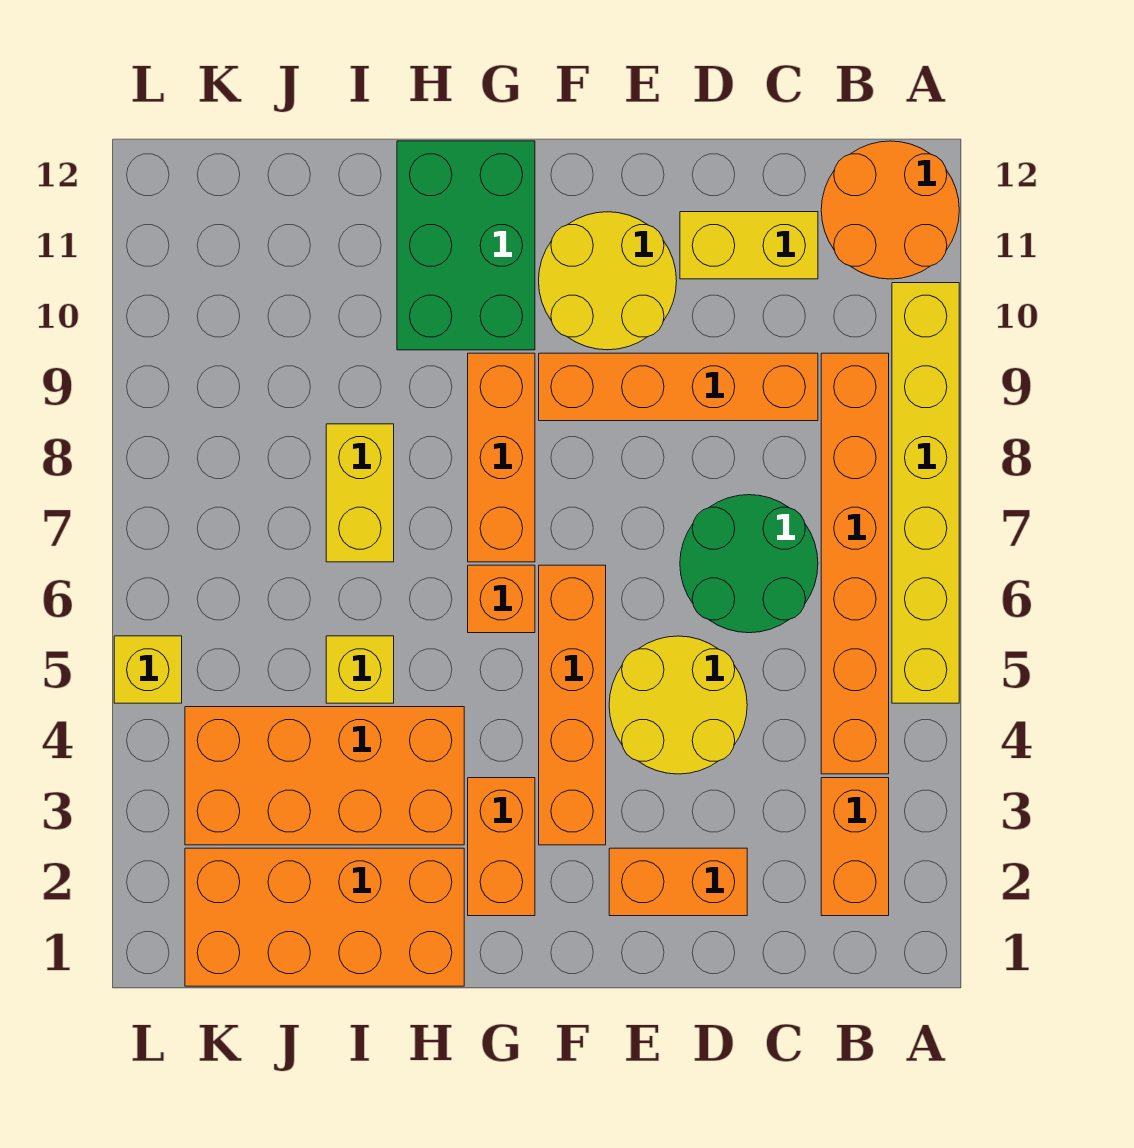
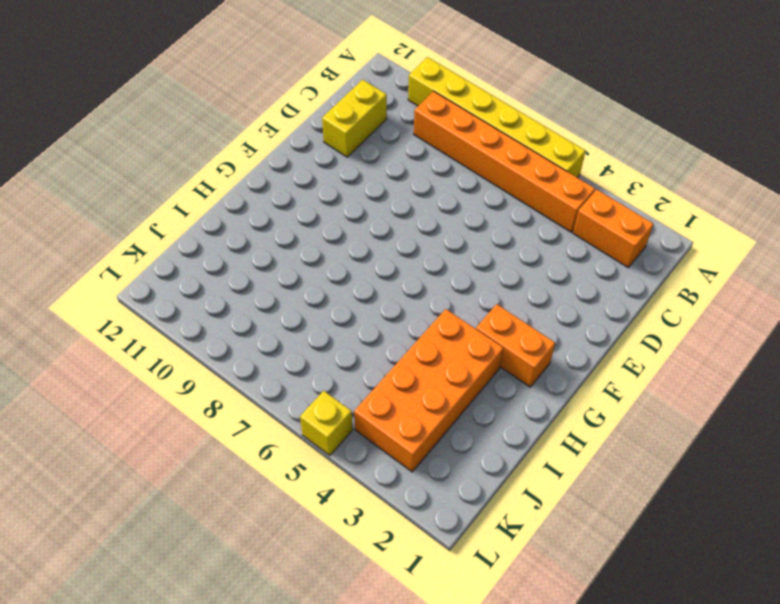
none -> orange 2x2 round brick [821,141,959,279]
none -> green 2x2 round brick [680,495,818,633]
none -> orange 1x4 brick [539,353,818,421]

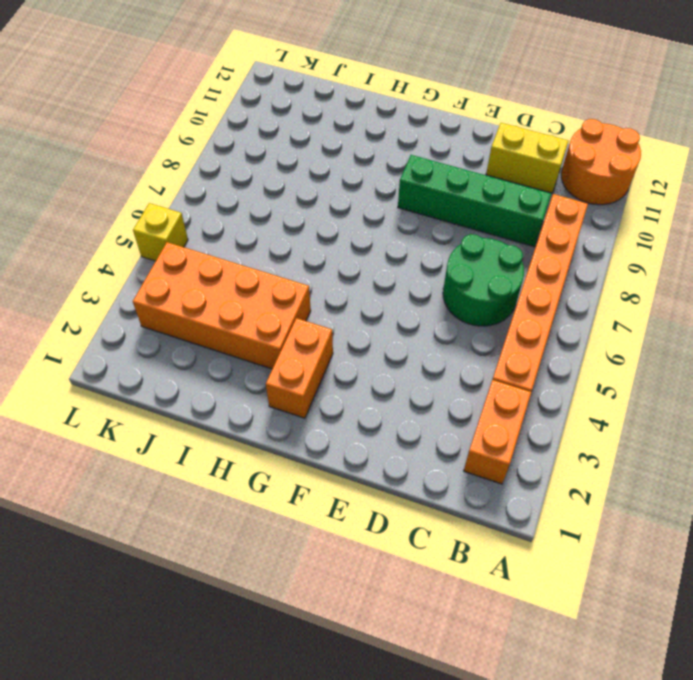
green 1x4 brick [398,155,551,247] -> orange 1x4 brick [539,353,818,421]
none -> yellow 1x6 brick [892,283,959,703]
none -> orange 1x2 brick [609,848,747,916]
none -> yellow 2x2 round brick [609,636,747,774]

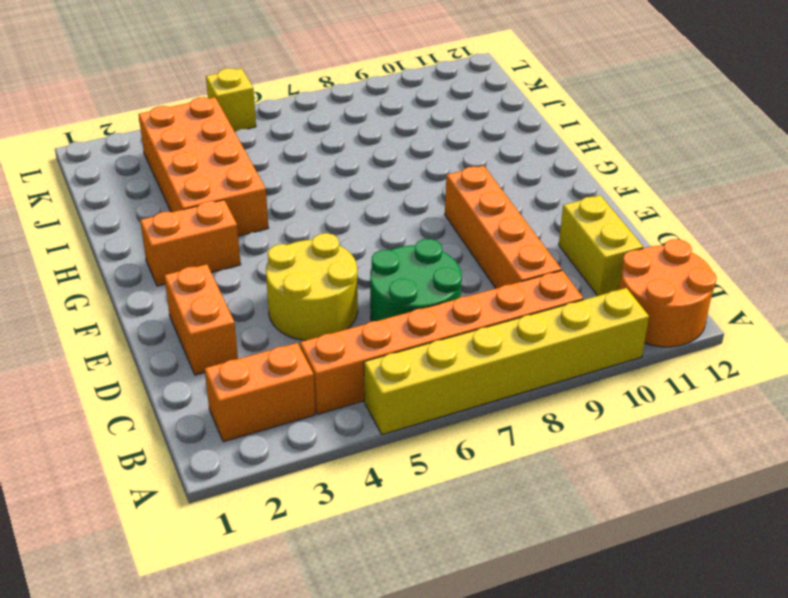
none -> yellow 2x2 round brick [539,212,677,350]
none -> orange 1x4 brick [539,565,606,845]
none -> orange 1x1 brick [468,565,535,633]

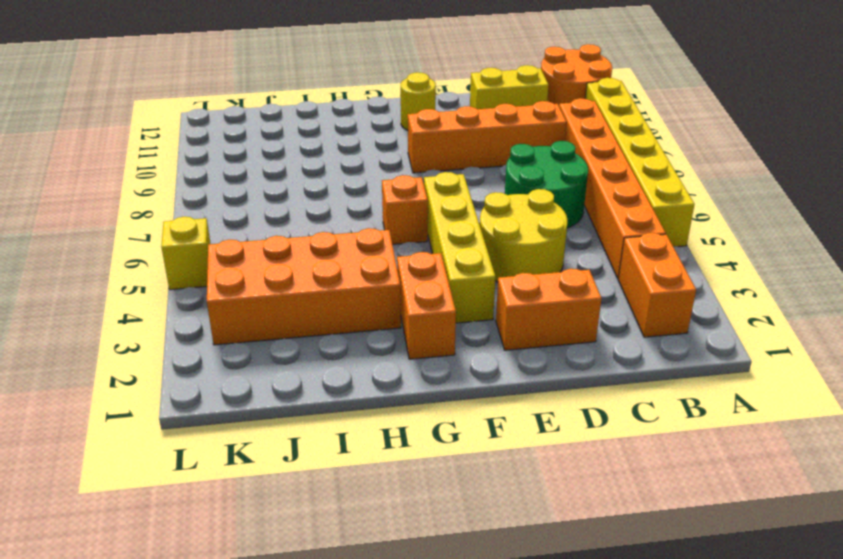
yellow 1x4 brick [424,172,495,323] -> orange 1x4 brick [539,565,606,845]
yellow 1x1 round brick [401,72,436,130] -> yellow 2x2 round brick [539,212,677,350]
none -> orange 1x3 brick [468,353,535,562]
none -> green 2x3 brick [397,141,535,350]
none -> orange 2x4 brick [185,848,464,986]

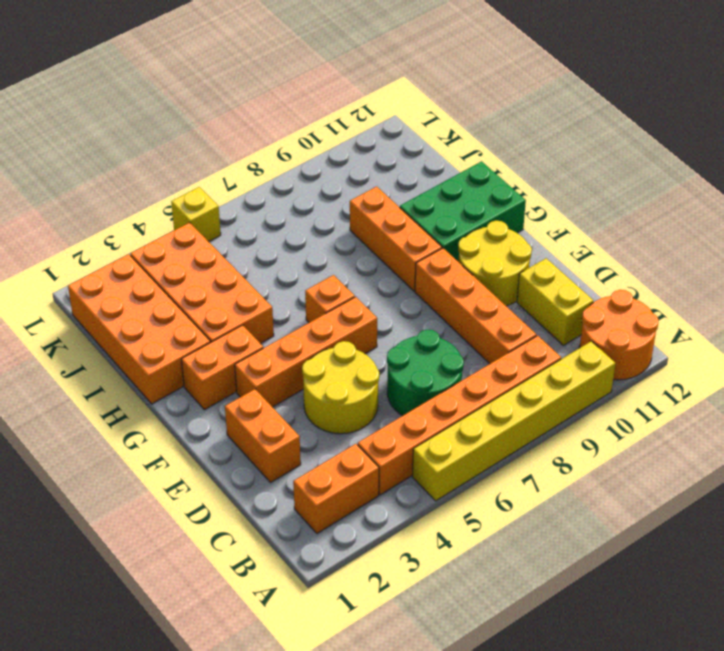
orange 1x3 brick [350,186,442,291] -> orange 1x3 brick turned to [468,353,535,562]
none -> yellow 1x1 brick [326,636,394,703]
none -> yellow 1x2 brick [326,424,394,562]

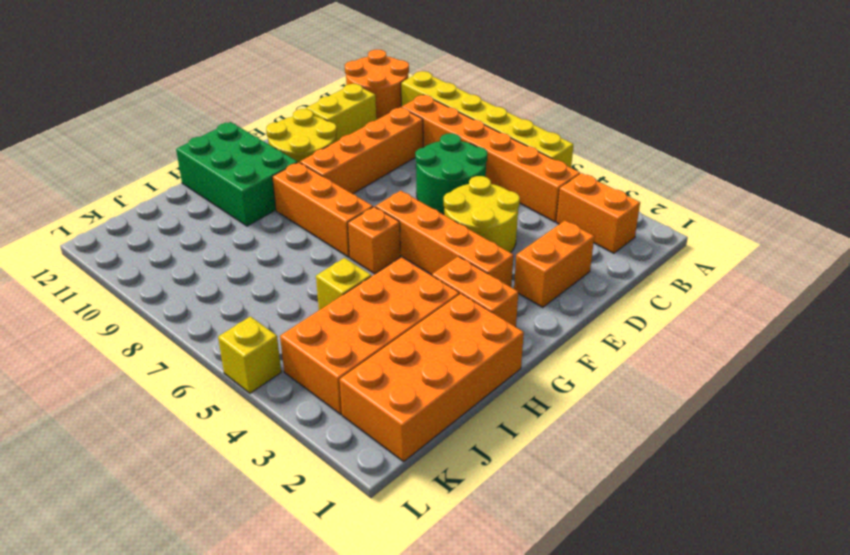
none -> yellow 1x2 brick [326,424,394,562]

